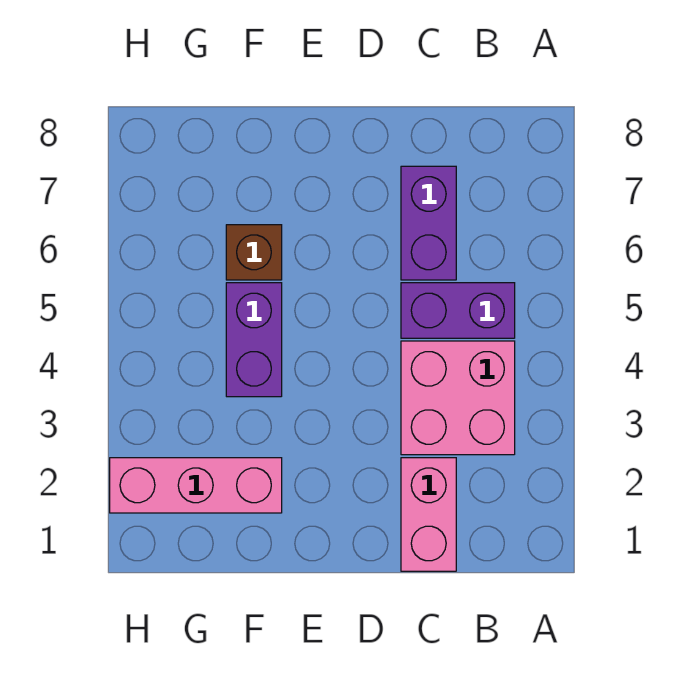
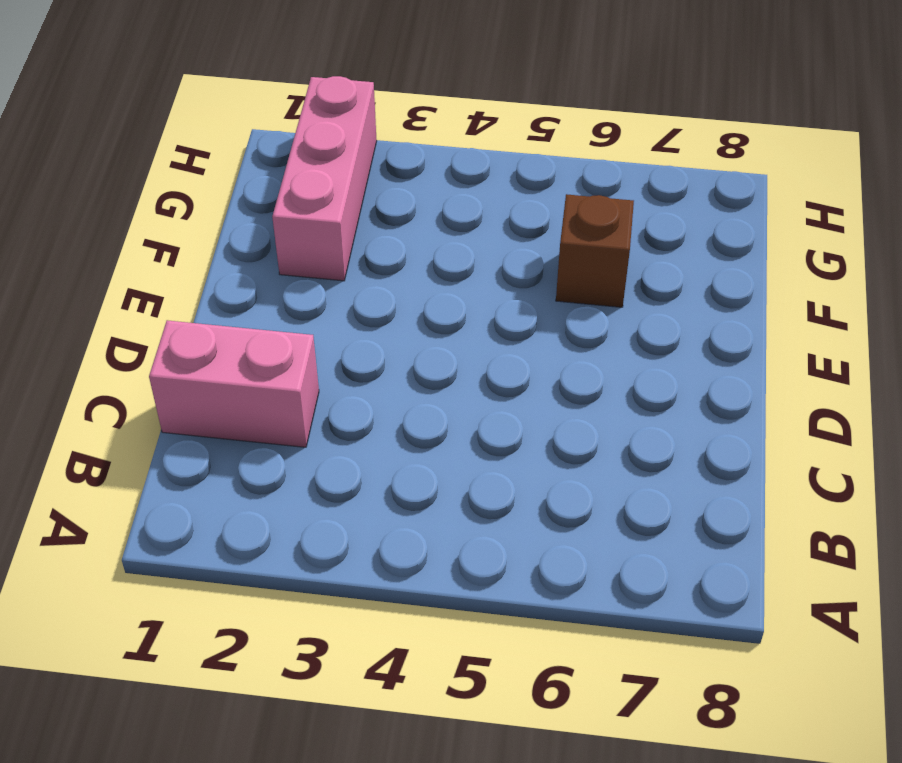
none -> pink 2x2 brick [401,341,515,455]
none -> purple 1x2 brick [401,283,515,338]

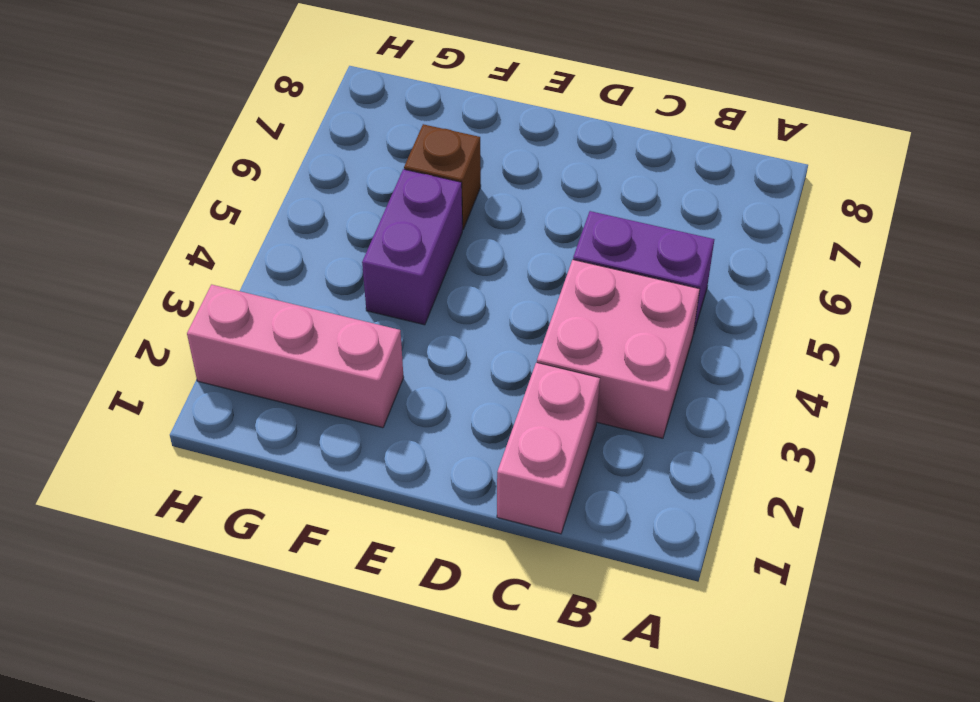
none -> purple 1x2 brick [401,166,456,280]

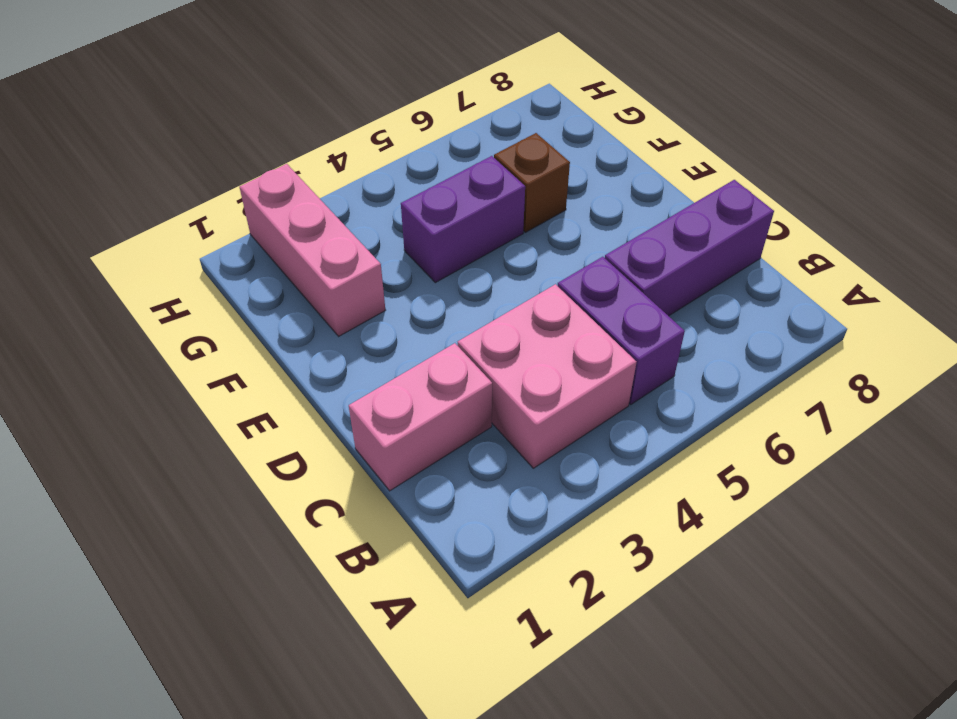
purple 1x3 brick [605,180,774,316] -> purple 1x2 brick [401,166,456,280]

